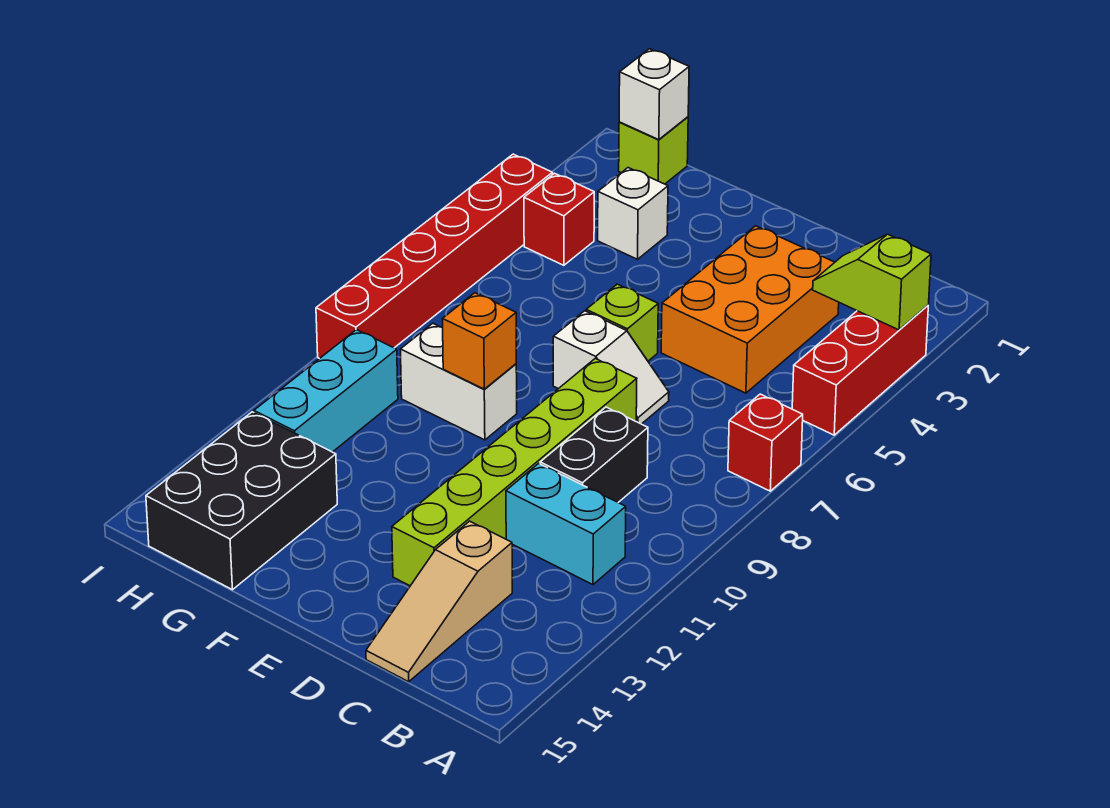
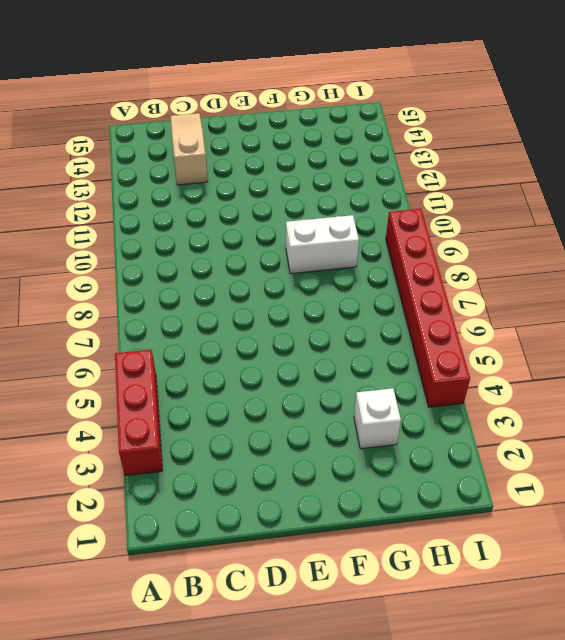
none -> red 1x1 brick [728,394,803,491]
none -> cyan 1x2 brick [506,464,626,585]
none -> orange 2x3 brick [661,226,839,393]

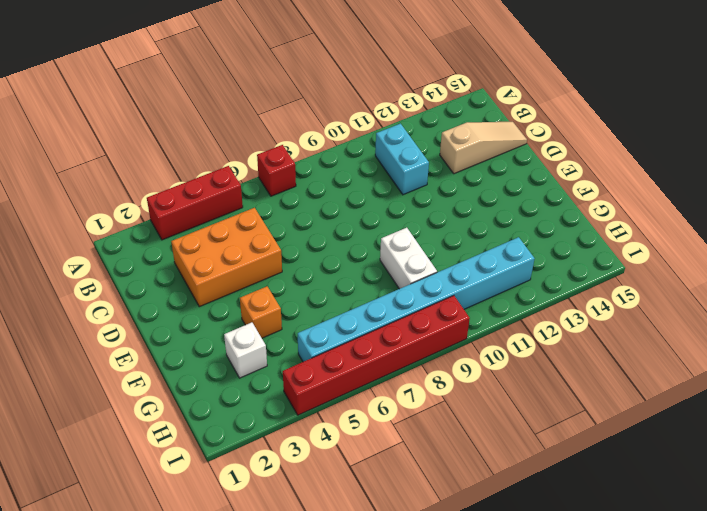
orange 1x1 brick [240,286,282,338] -> orange 1x1 brick moved to [442,293,516,389]
cyan 1x8 brick [298,237,535,362] -> cyan 1x3 brick [254,330,398,452]
none -> black 1x2 brick [540,407,648,502]
none -> white 1x2 slope [553,311,669,424]
none -> lime 1x6 brick [392,359,637,586]

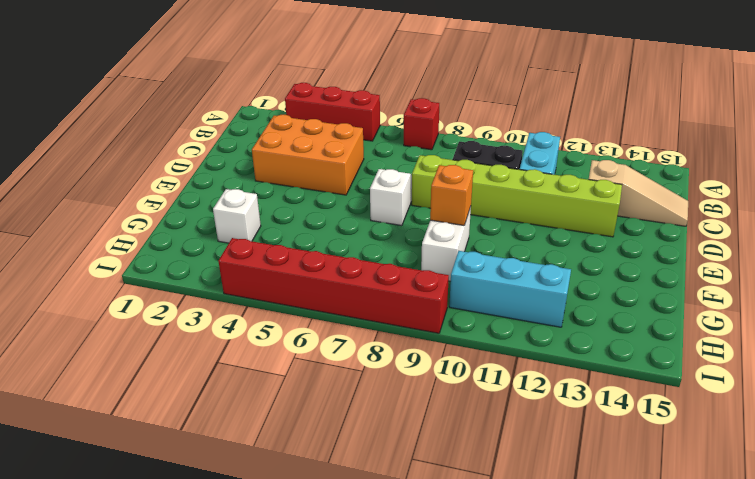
none -> lime 1x1 brick [586,284,658,361]
none -> black 2x3 brick [146,412,337,590]
none -> lime 1x1 brick [619,117,688,184]

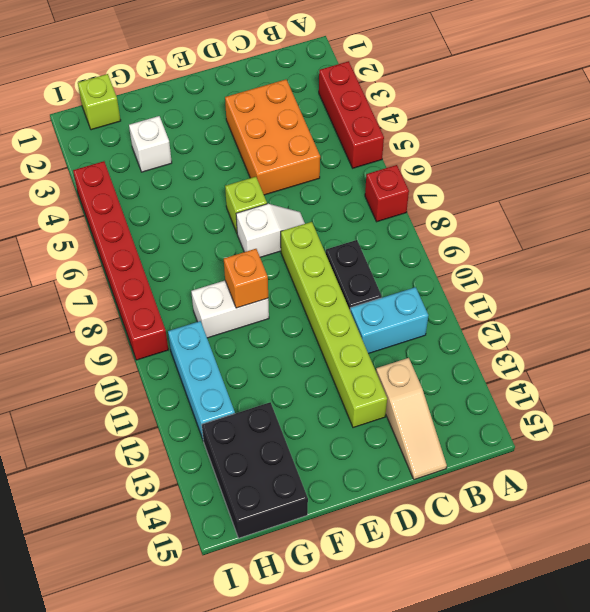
none -> red 1x1 brick [524,173,594,265]
none -> lime 1x2 slope [813,234,931,330]
none -> white 1x1 brick [619,49,689,140]

